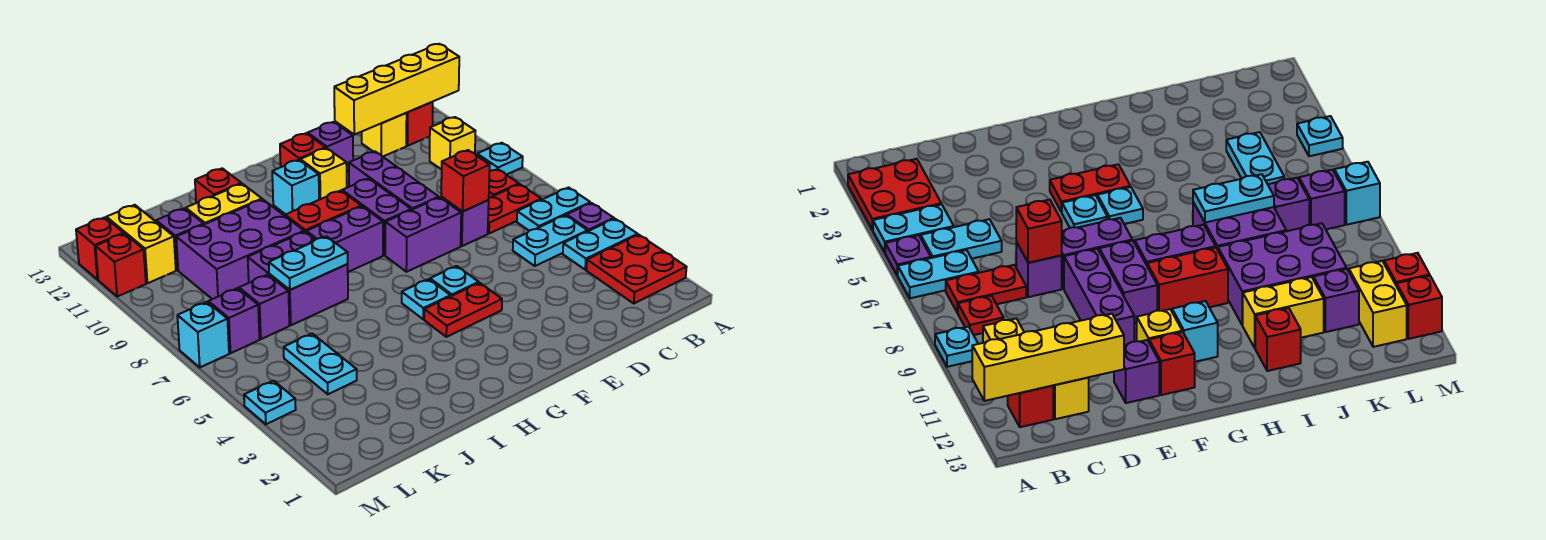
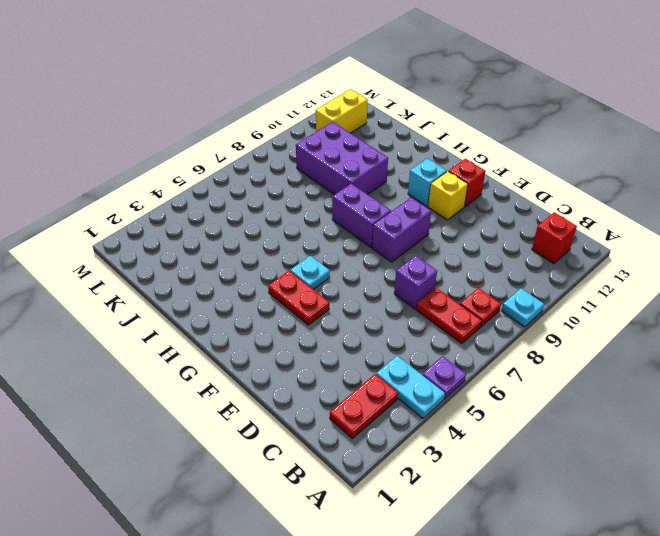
red 1x2 plate [330,374,398,438] -> red 2x2 plate [586,235,687,303]
none -> cyan 1x2 plate [517,188,590,231]
none -> cyan 1x2 plate [513,215,588,266]
none -> yellow 1x1 brick [430,117,475,170]
none -> yellow 1x1 brick [362,113,407,157]

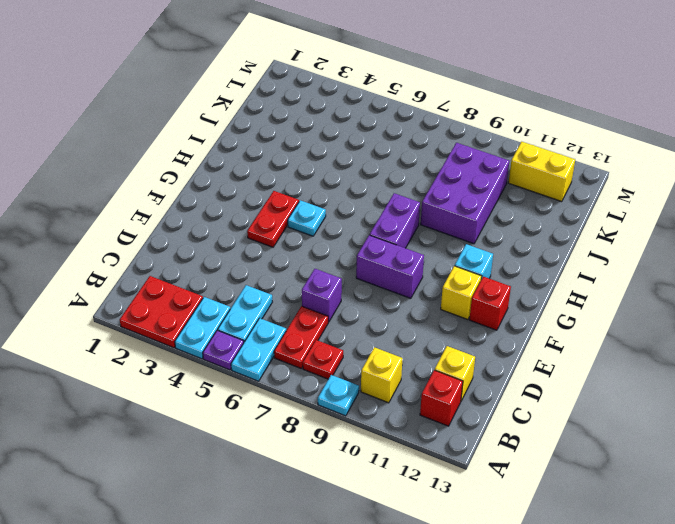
none -> purple 1x2 brick [385,198,461,272]
none -> purple 1x3 brick [349,151,439,210]
none -> purple 1x1 brick [308,122,353,172]
none -> cyan 1x1 plate [430,266,479,296]

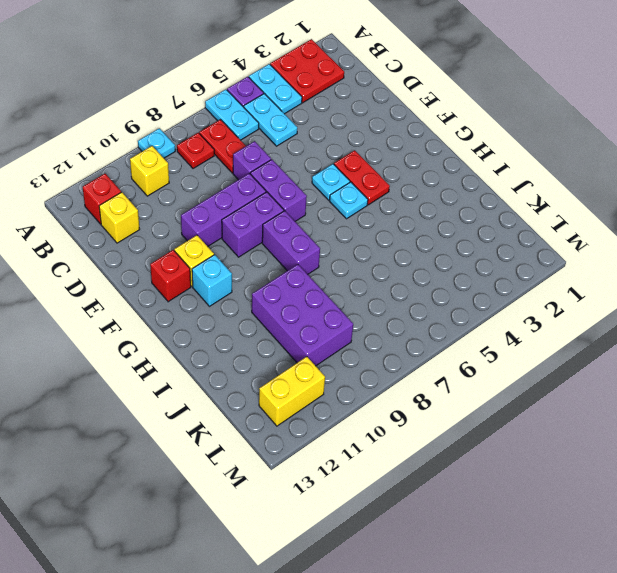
none -> purple 1x1 brick [308,122,353,172]
none -> red 1x2 brick [285,191,361,233]
none -> purple 2x2 brick [248,232,348,325]
none -> yellow 1x2 brick [186,184,262,224]

